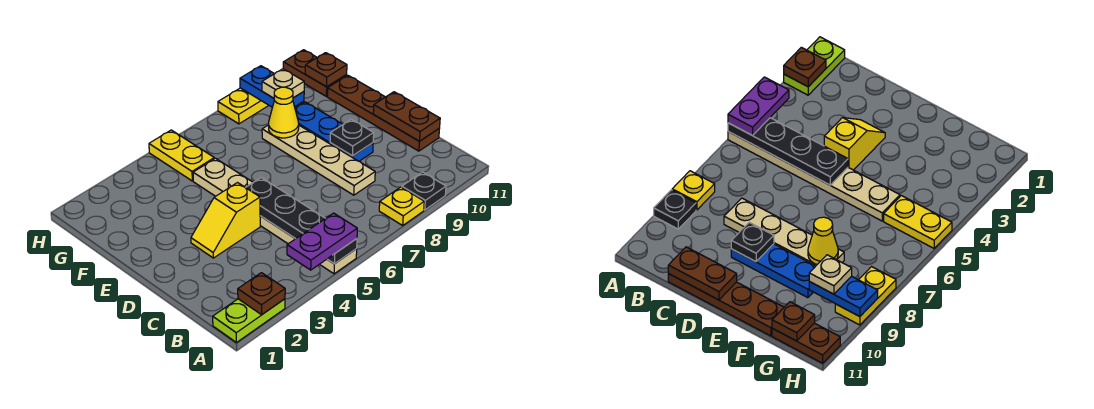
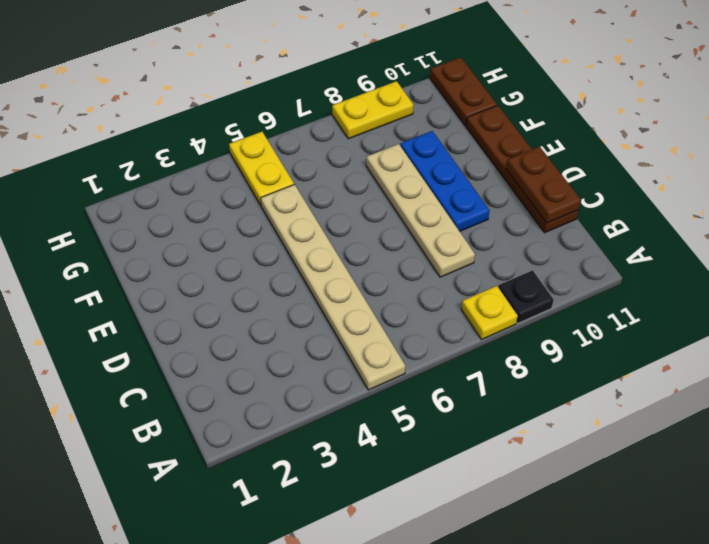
none -> lime 1x2 plate [213,299,285,343]
none -> yellow 1x2 slope [191,183,260,258]
none -> brown 1x1 plate [238,273,285,315]

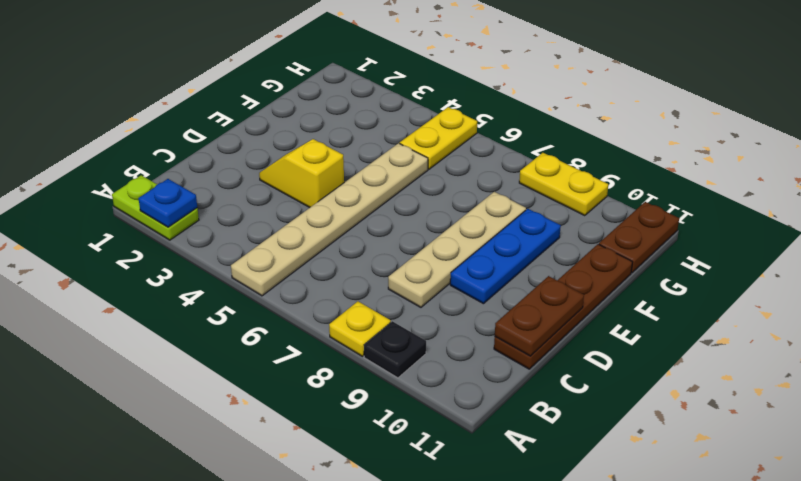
blue 1x1 plate [138,179,197,227] -> brown 1x1 plate [238,273,285,315]
none -> black 1x4 plate [246,178,357,264]
none -> black 1x1 plate [330,119,374,156]
none -> yellow 1x1 cone [269,87,299,138]

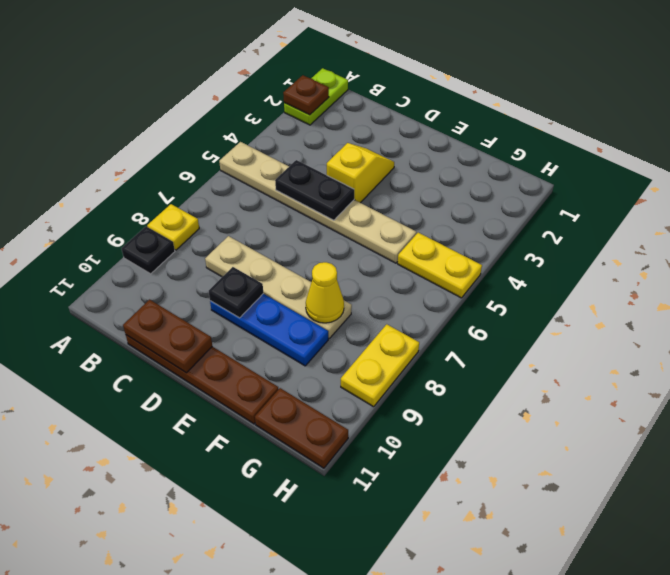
black 1x2 plate [275,160,354,220] -> black 1x4 plate [246,178,357,264]
none -> blue 1x2 plate [240,66,304,107]
none -> brown 1x1 plate [305,53,347,87]
none -> purple 1x2 plate [287,213,357,270]

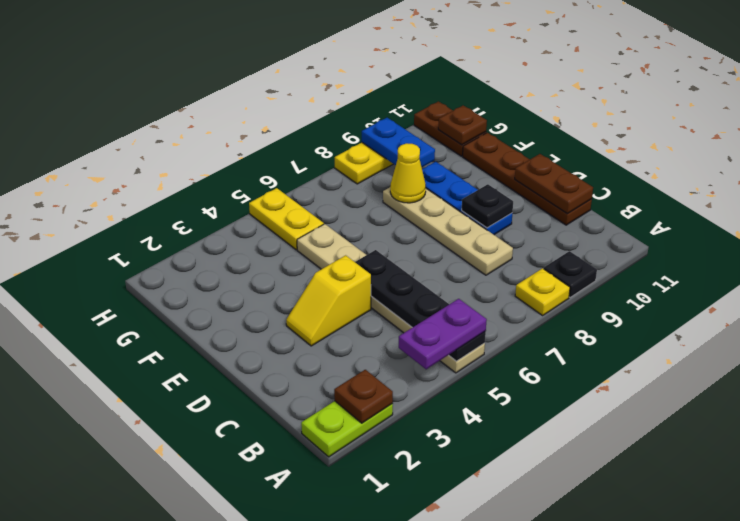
none -> tan 1x1 plate [262,69,304,98]

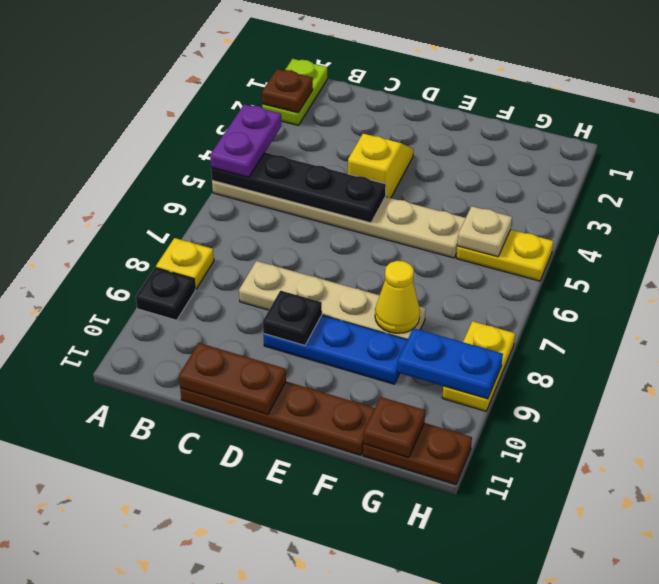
tan 1x1 plate [457,206,512,257] -> tan 1x1 plate moved to [262,69,304,98]

